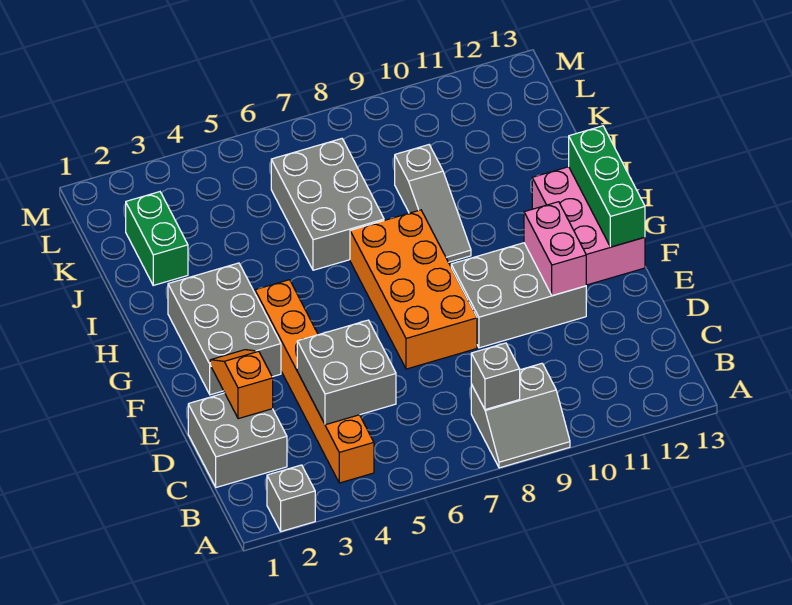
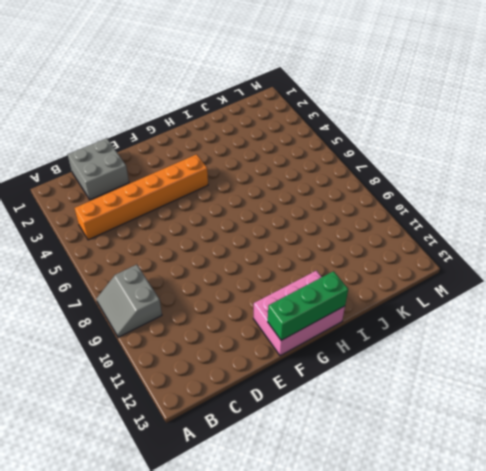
none -> grey 1x1 brick [267,465,315,531]
none -> orange 2x4 brick [350,210,477,369]
none -> grey 2x3 brick [451,243,586,348]

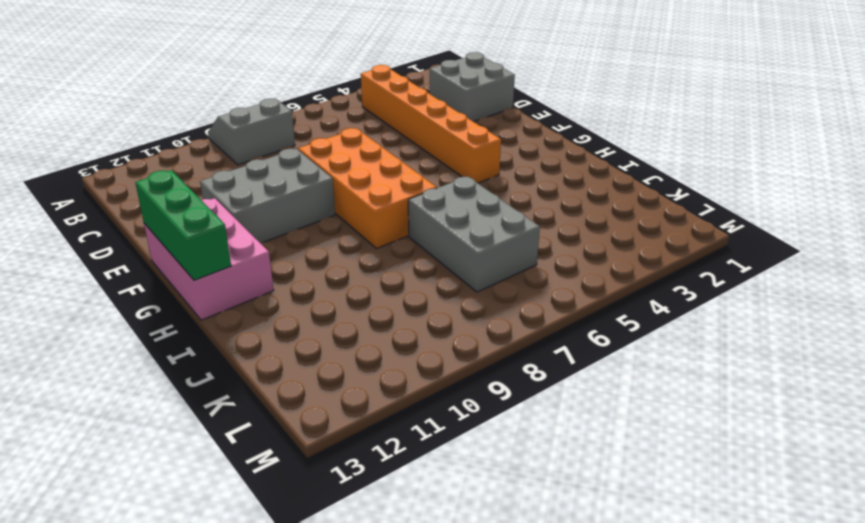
none -> grey 1x1 brick [267,465,315,531]
none -> grey 2x3 brick [168,263,281,395]
none -> grey 1x3 slope [395,145,471,262]

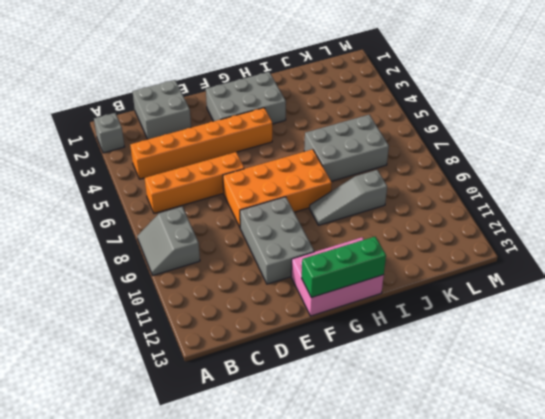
orange 1x4 brick [145,152,244,213] -> none
none -> green 1x2 brick [126,192,188,285]
none -> grey 1x1 brick [471,343,520,410]
none -> grey 2x2 brick [297,320,396,425]

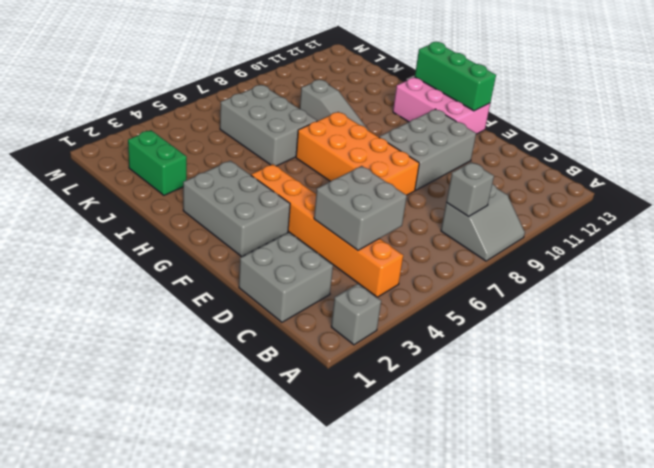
none -> orange 1x2 slope [210,350,273,419]
none -> pink 1x2 brick [524,202,586,296]

